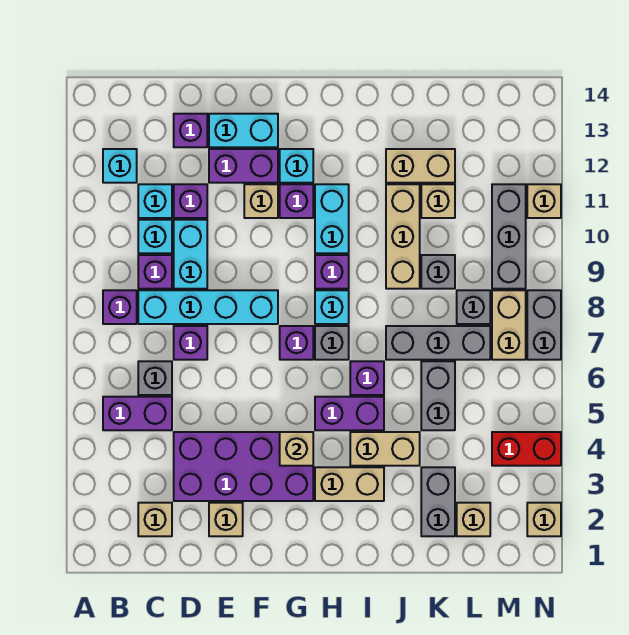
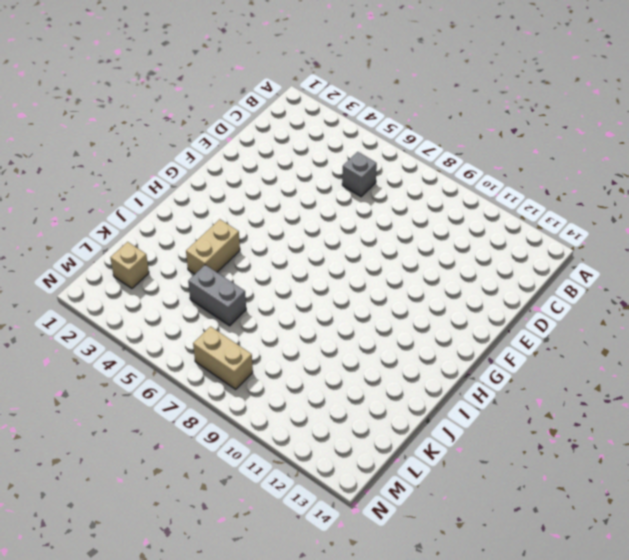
none -> purple 1x2 brick [103,397,172,430]
none -> purple 1x1 brick [103,290,137,324]
none -> cyan 1x1 brick [103,149,137,183]
none -> tan 1x1 brick [138,503,172,536]

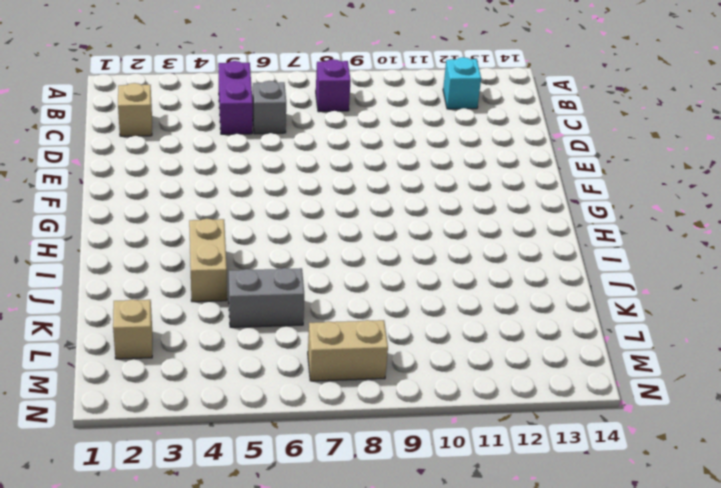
none -> cyan 1x4 brick [138,290,278,324]
none -> purple 1x1 brick [138,255,172,289]
none -> cyan 1x1 brick [138,220,172,253]
none -> cyan 1x1 brick [138,184,172,218]

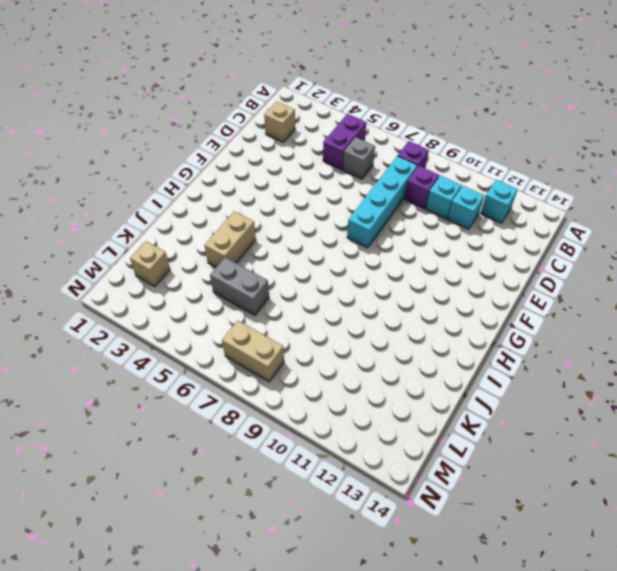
none -> purple 2x4 brick [174,432,313,501]
none -> purple 1x1 brick [174,326,207,360]
none -> cyan 1x2 brick [174,220,207,289]
none -> purple 1x1 brick [174,184,207,218]

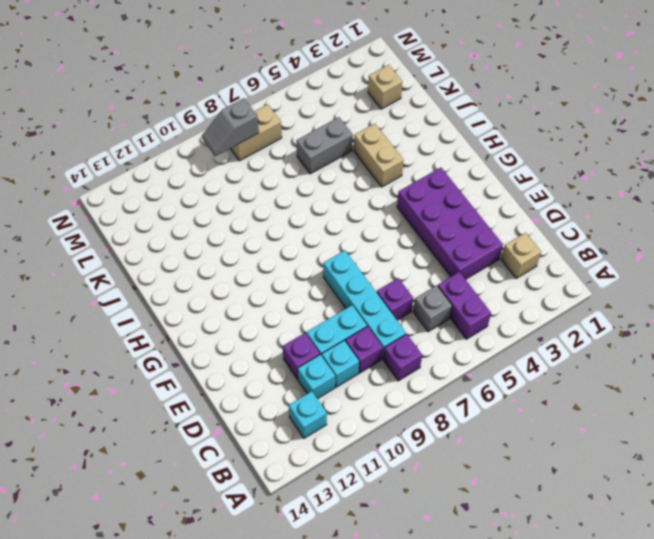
grey 1x2 slope [202,98,259,156] -> none
none -> purple 1x1 brick [174,114,207,147]
none -> tan 1x1 brick [209,503,243,536]
none -> purple 1x2 brick [209,149,278,183]
none -> cyan 1x2 brick [209,114,278,147]

